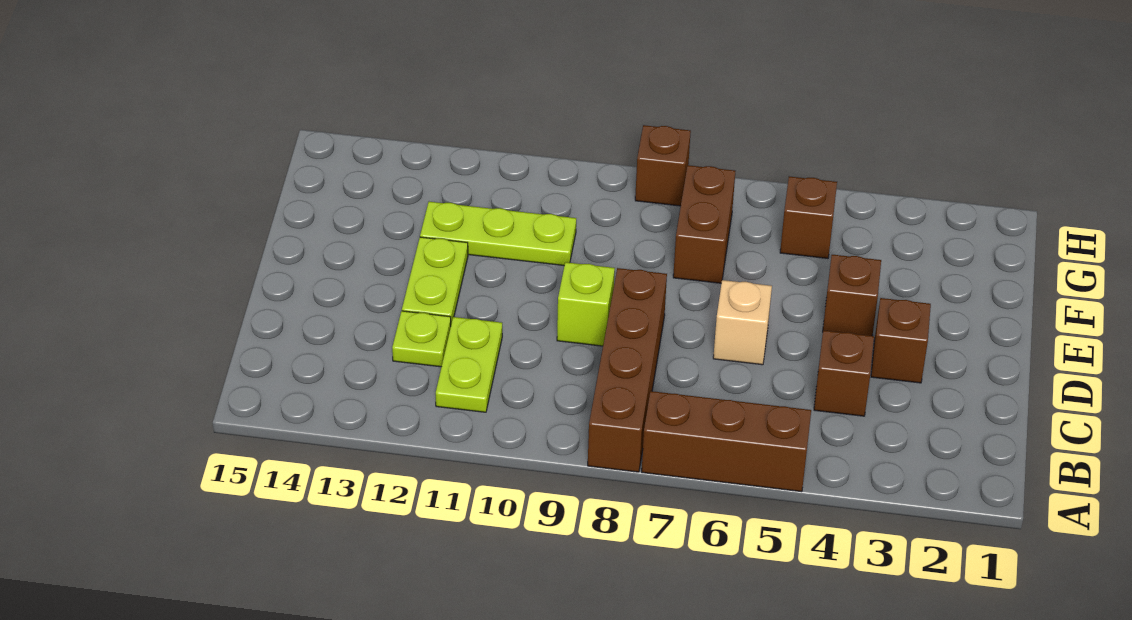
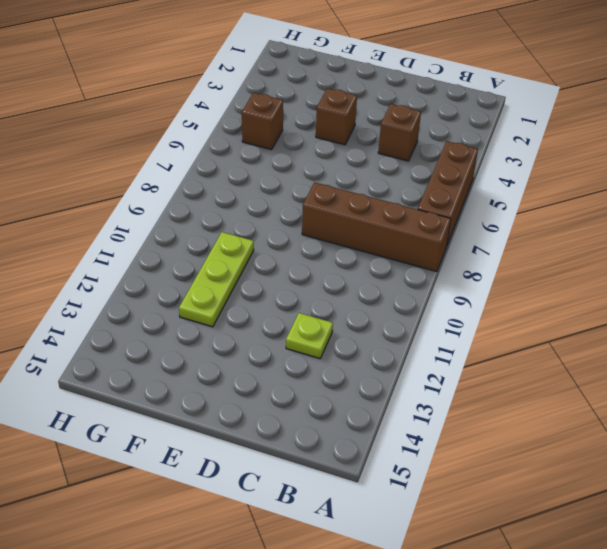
none -> lime 1x2 plate [436,317,502,412]
none -> brown 1x1 brick [871,298,931,383]
none -> tan 1x1 brick [713,280,772,365]

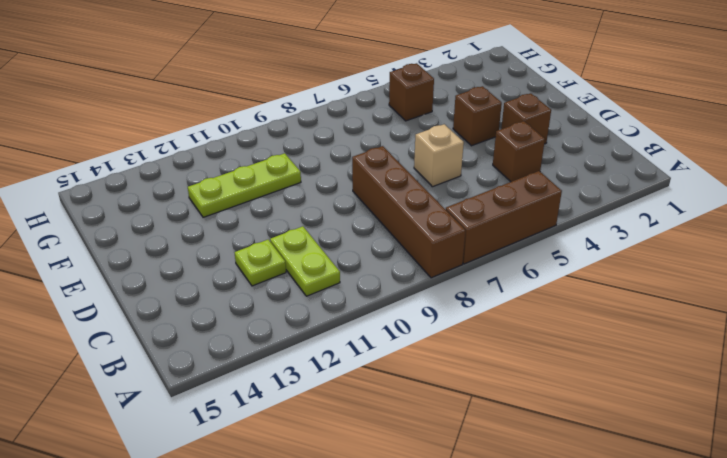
none -> lime 1x1 brick [557,262,615,346]
none -> lime 1x2 plate [402,237,468,323]
none -> brown 1x2 brick [673,165,735,283]

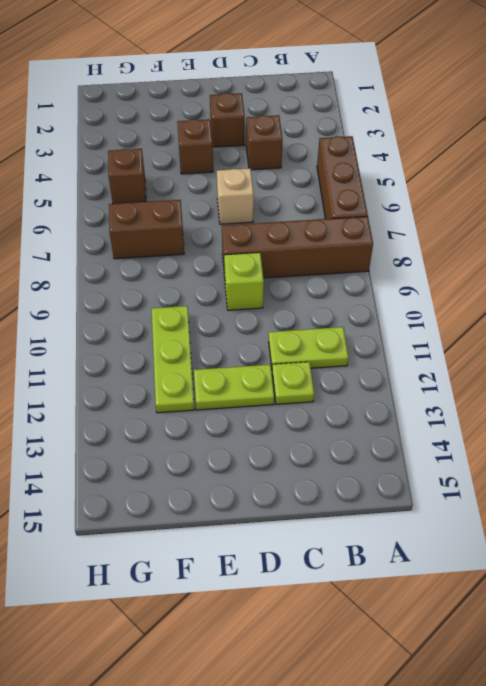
none -> brown 1x1 brick [635,125,691,206]

